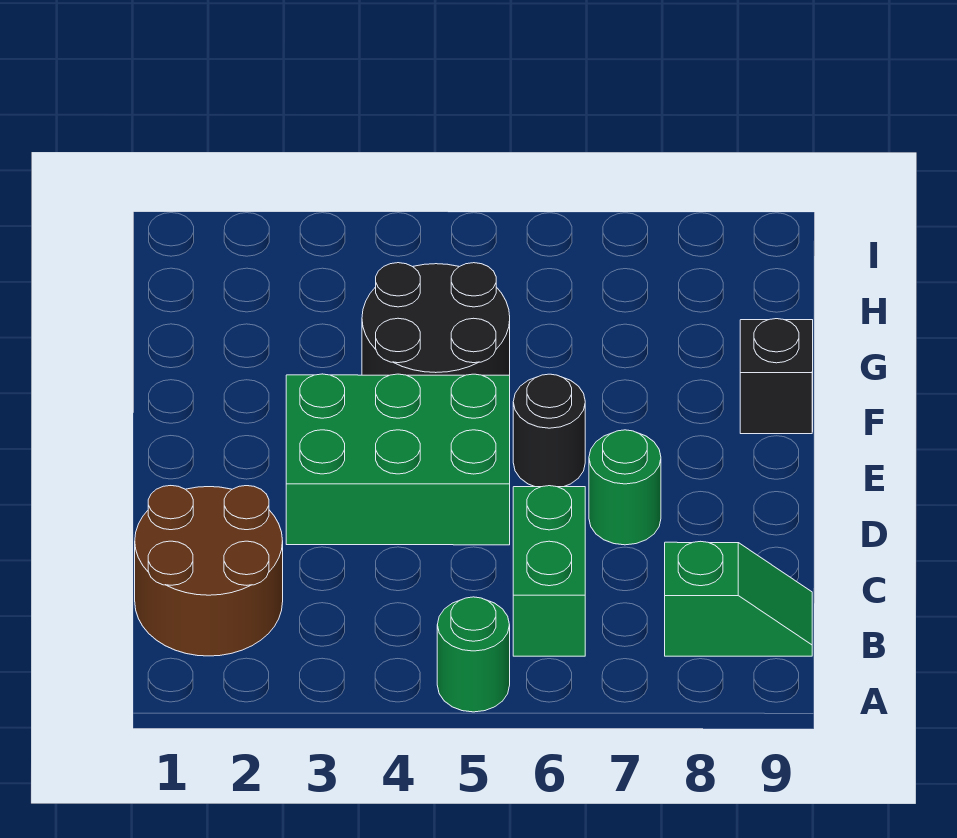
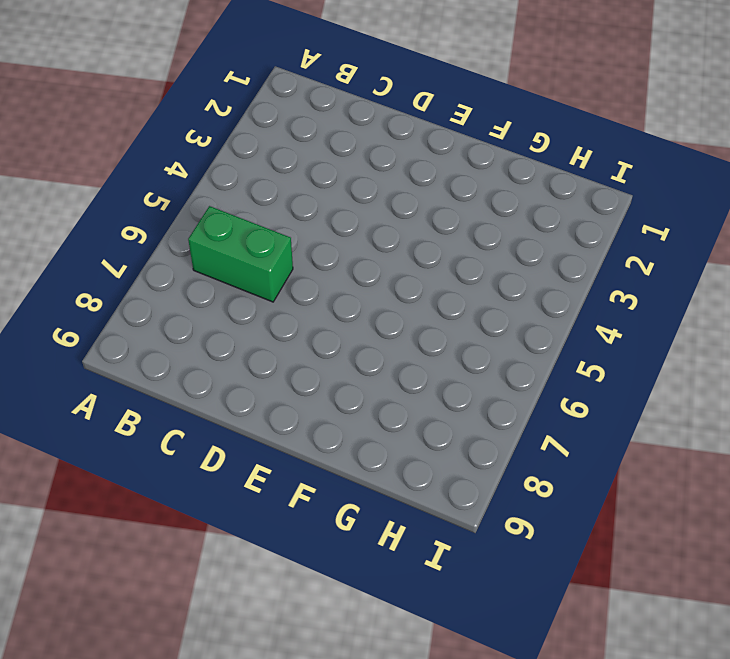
none -> green 1x1 round brick [437,597,510,712]
none -> brown 2x2 round brick [135,486,283,656]

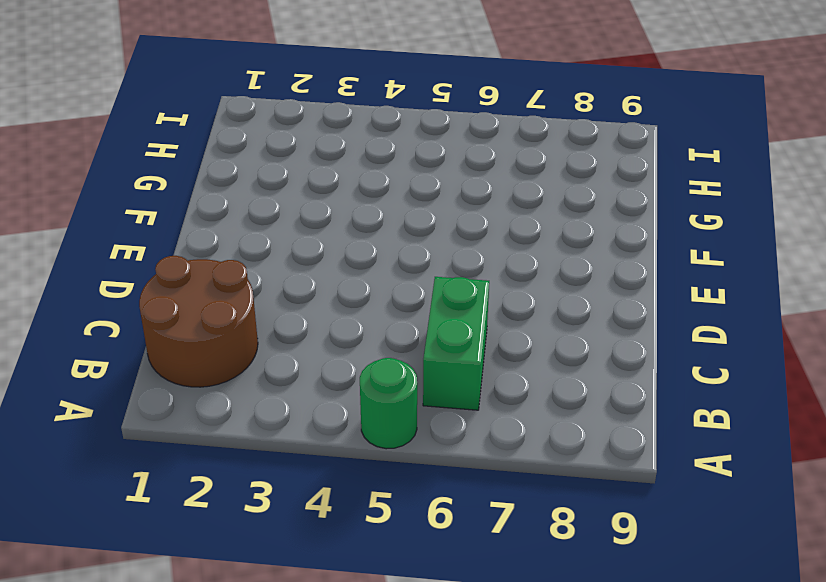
none -> green 1x2 slope [665,541,812,656]
none -> green 2x3 brick [286,374,510,545]

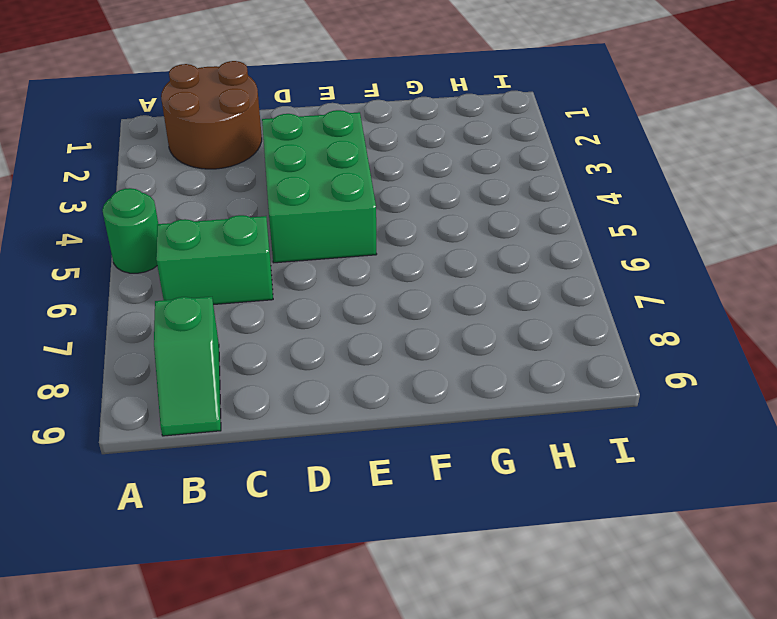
none -> green 1x1 round brick [589,430,661,545]
none -> black 1x1 round brick [513,374,585,487]

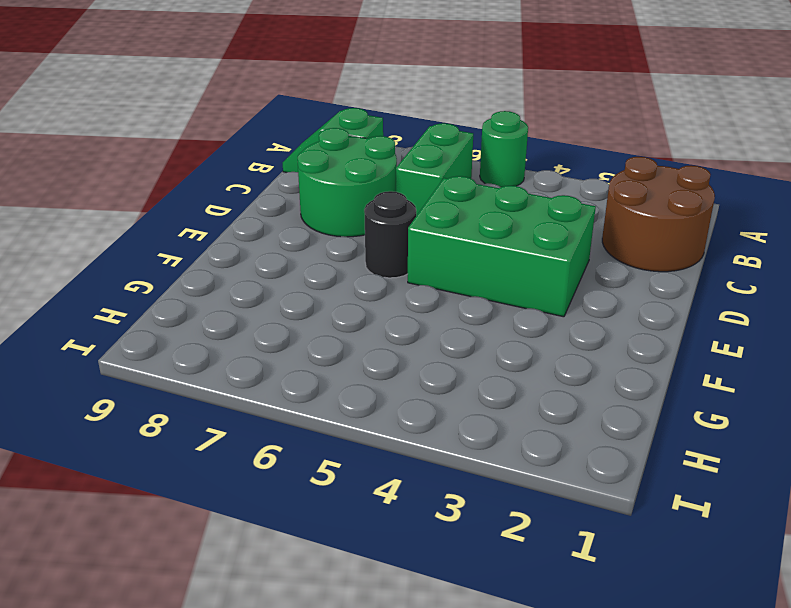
green 2x2 round brick [298,128,397,237] -> green 1x1 round brick [589,430,661,545]
none -> black 2x2 round brick [362,263,510,375]
none -> black 1x1 brick [740,319,813,434]

